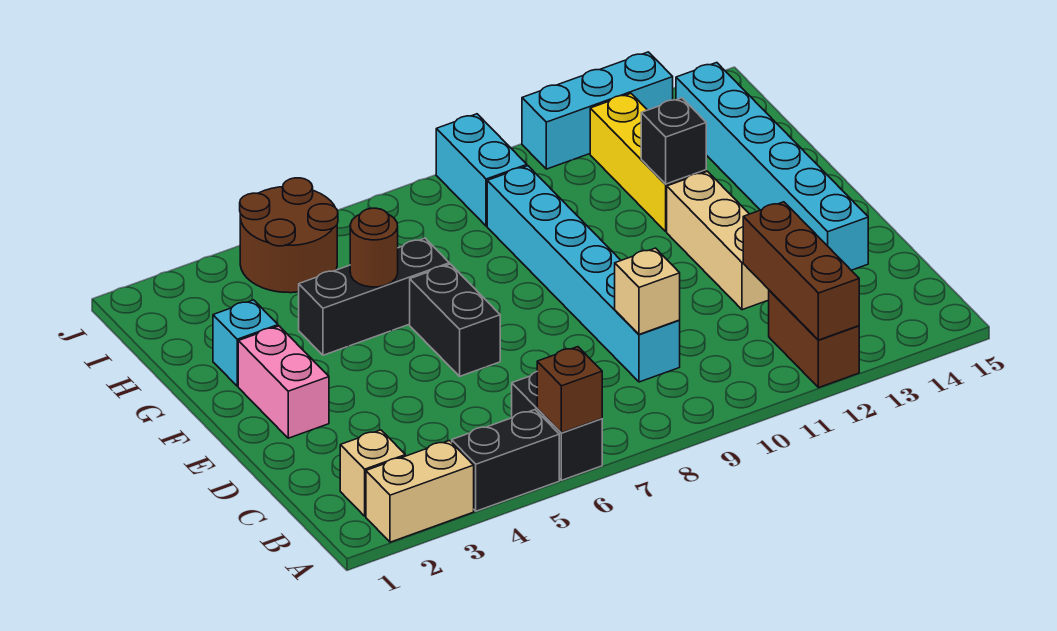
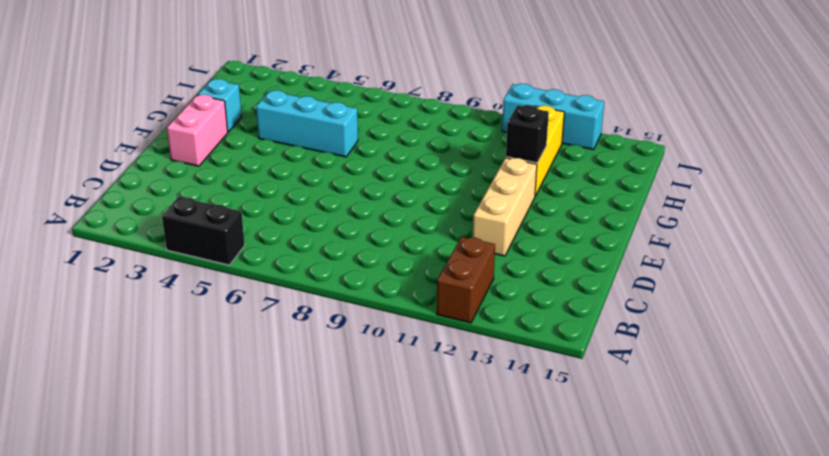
cyan 1x3 brick [256,90,358,157] -> black 1x3 brick [299,238,449,355]
none -> tan 1x2 brick [366,441,474,542]
none -> black 1x2 brick [512,372,602,480]
none -> tan 1x1 brick [340,430,405,516]

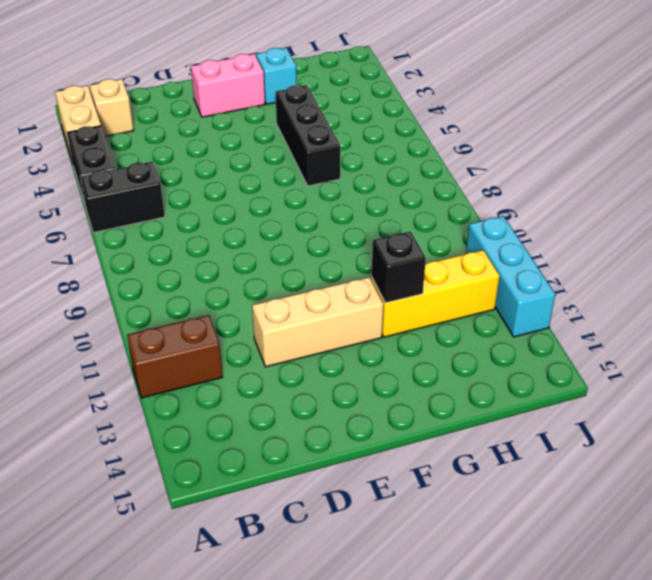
none -> cyan 1x6 brick [487,166,680,382]
none -> cyan 1x6 brick [676,63,868,270]
none -> black 1x2 brick [410,264,500,376]

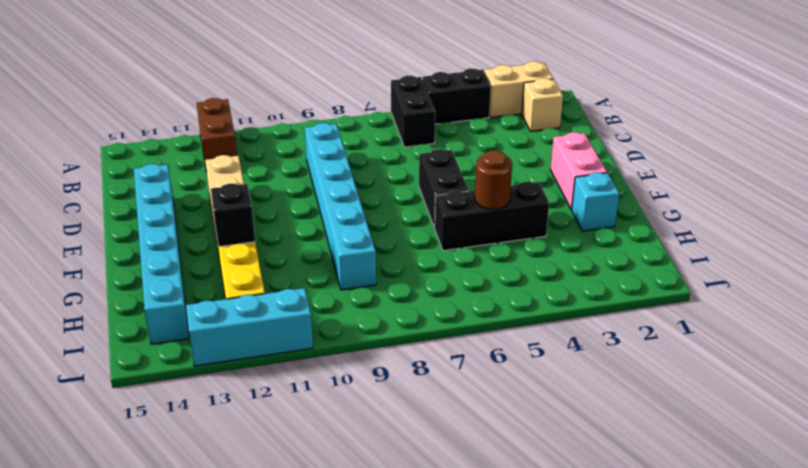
none -> brown 2x2 round brick [240,178,338,293]
none -> cyan 1x2 brick [436,114,527,226]
none -> brown 1x1 brick [537,347,602,433]

